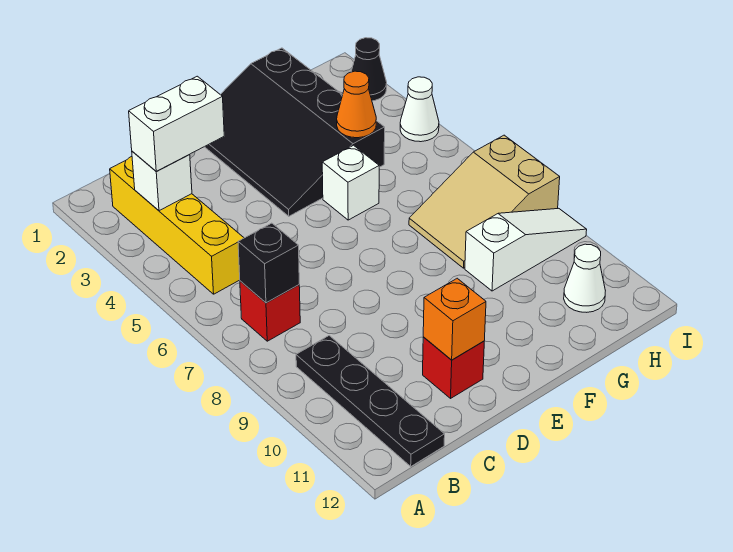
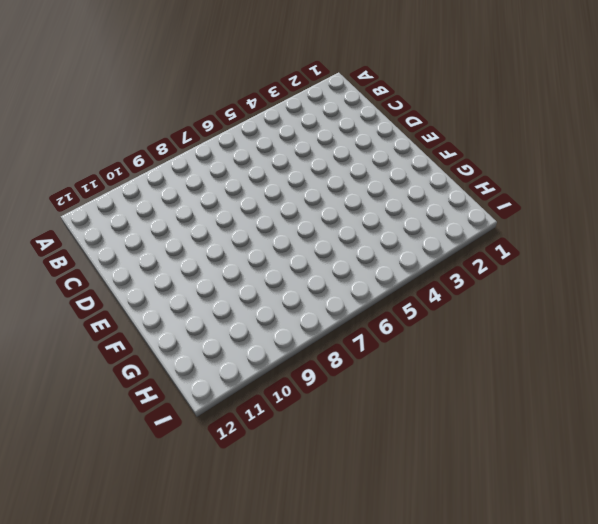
none -> yellow 1x4 brick [110,157,244,294]
none -> red 1x1 brick [240,281,300,341]
none -> black 1x4 plate [296,336,445,466]

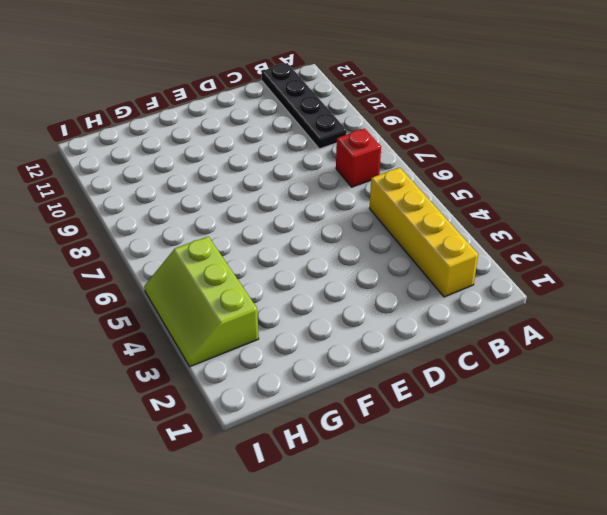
lime 2x3 slope [144,237,259,367] -> white 1x1 cone [400,77,439,142]
none -> red 1x1 brick [423,337,484,398]
none -> black 3x4 slope [205,48,385,216]
none -> white 1x1 brick [322,145,379,220]

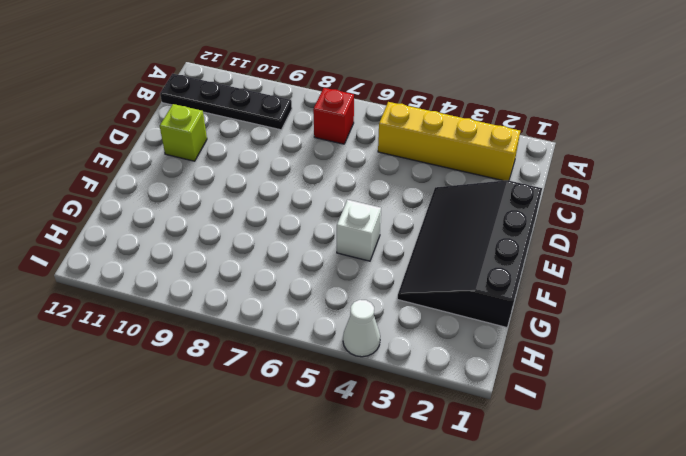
black 3x4 slope [397,180,542,328] -> black 3x4 slope turned to [205,48,385,216]
lime 1x1 brick [160,104,207,161] -> red 1x1 brick [423,337,484,398]
none -> tan 2x3 slope [409,135,560,268]
none -> white 1x3 slope [465,208,587,291]
none -> white 1x1 cone [564,244,605,312]

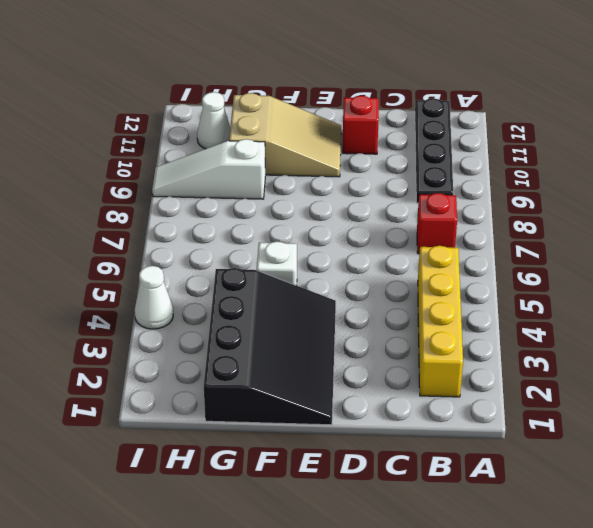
tan 2x3 slope [229,93,341,177] -> tan 2x3 slope moved to [409,135,560,268]
none -> black 1x1 cone [351,38,387,101]
none -> white 1x1 brick [132,151,192,211]
none -> black 1x1 brick [238,223,299,303]

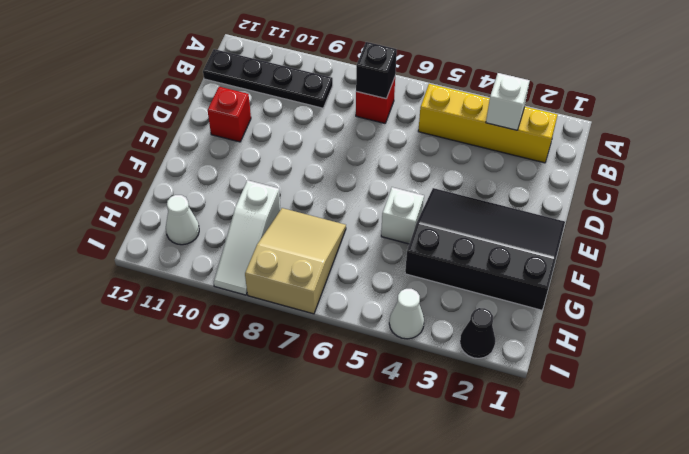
none -> orange 1x1 brick [423,278,486,360]
none -> orange 1x1 cone [337,71,376,138]
none -> white 1x2 brick [129,76,224,171]

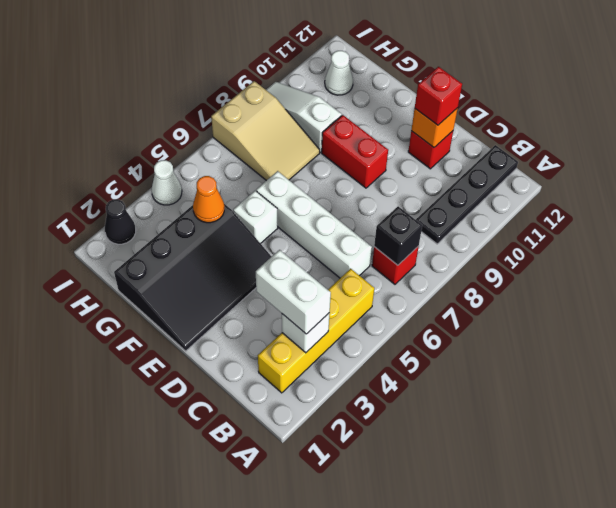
white 1x4 brick [256,171,372,278] -> none
red 1x1 brick [415,67,462,125] -> none
red 1x2 brick [322,115,388,188] -> none

